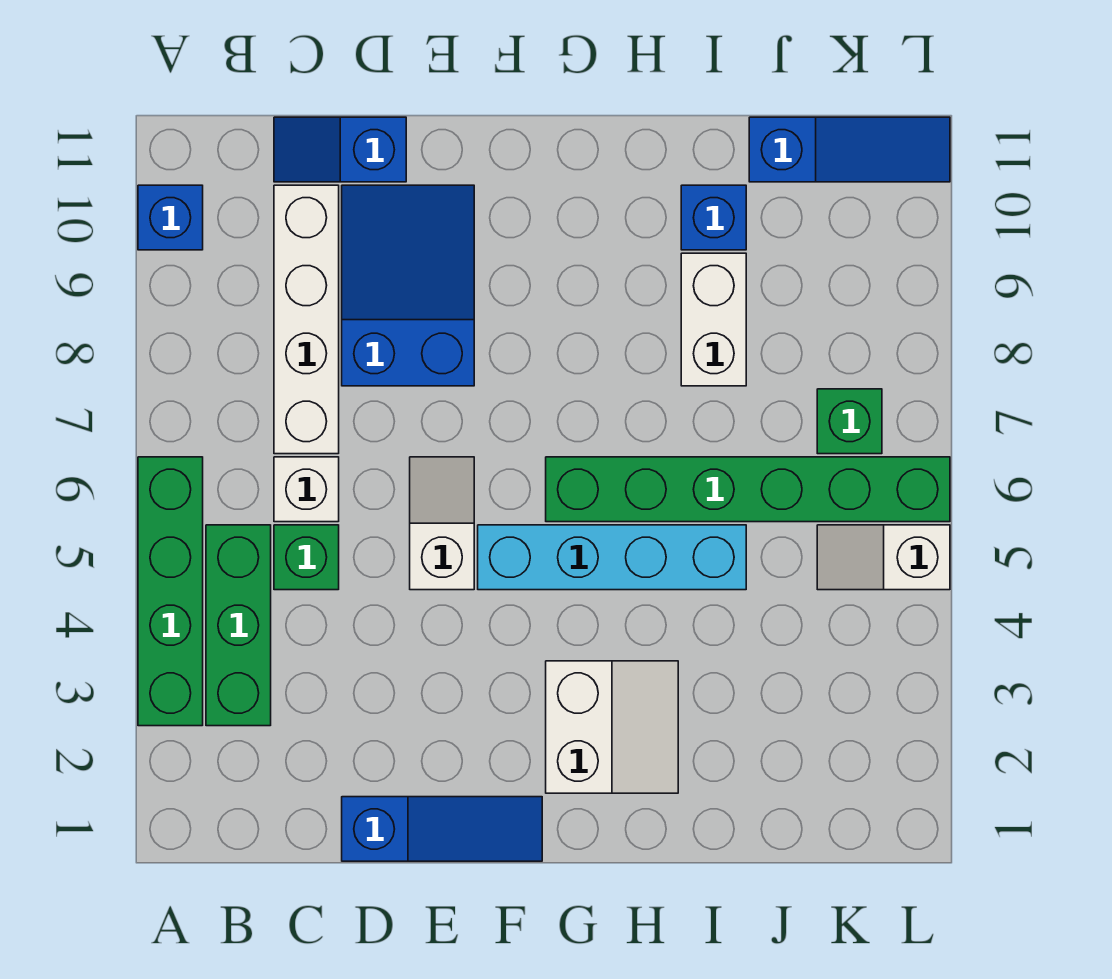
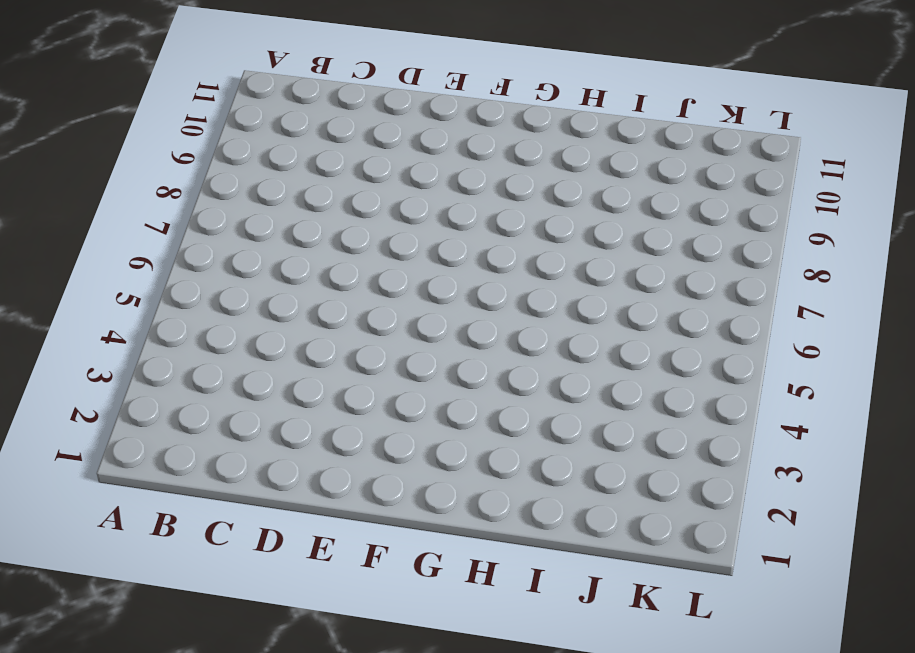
none -> green 1x4 brick [138,457,203,726]
none -> blue 1x1 brick [138,185,203,250]
none -> green 1x3 brick [206,525,271,726]

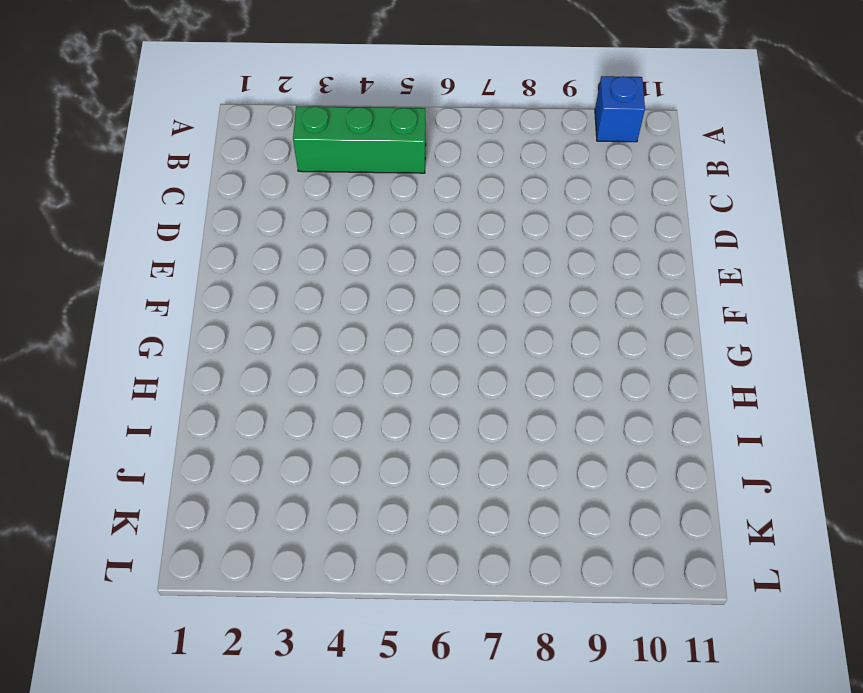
none -> green 1x4 brick [138,457,203,726]
none -> green 1x1 brick [274,525,339,590]
none -> white 1x1 brick [274,457,339,522]

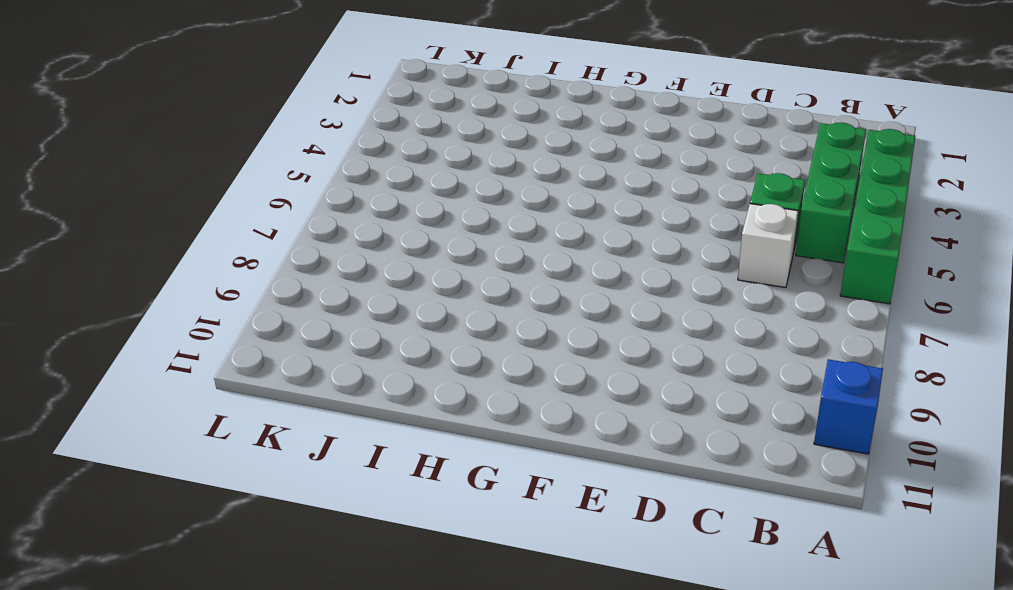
none -> white 1x4 brick [274,185,339,454]
none -> blue 1x2 slope [274,117,406,182]
none -> blue 1x3 slope [342,797,542,861]

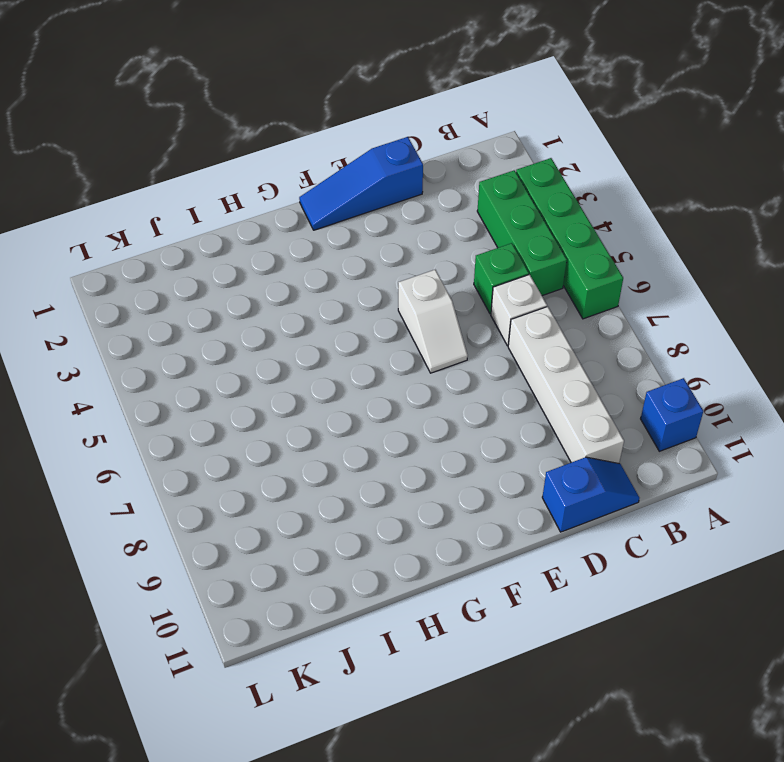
none -> blue 2x3 slope [342,185,474,386]
none -> cyan 1x4 brick [478,525,746,590]
none -> white 2x2 slope [546,661,678,793]

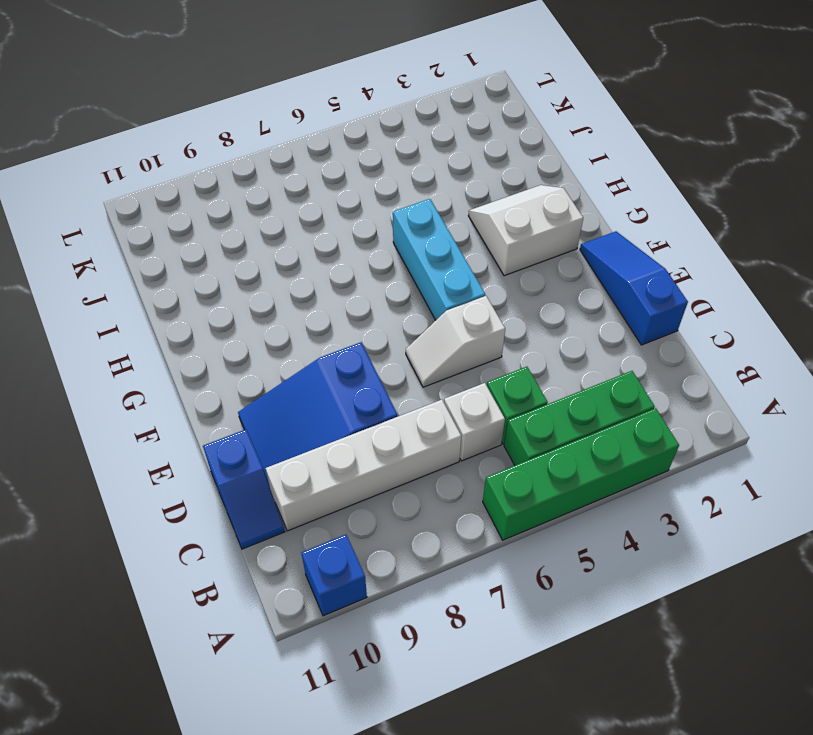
cyan 1x3 brick [393,199,485,320] -> cyan 1x4 brick [478,525,746,590]
none -> green 1x6 brick [546,457,950,522]
none -> white 1x2 brick [681,253,746,386]
none -> blue 1x1 brick [681,185,746,250]

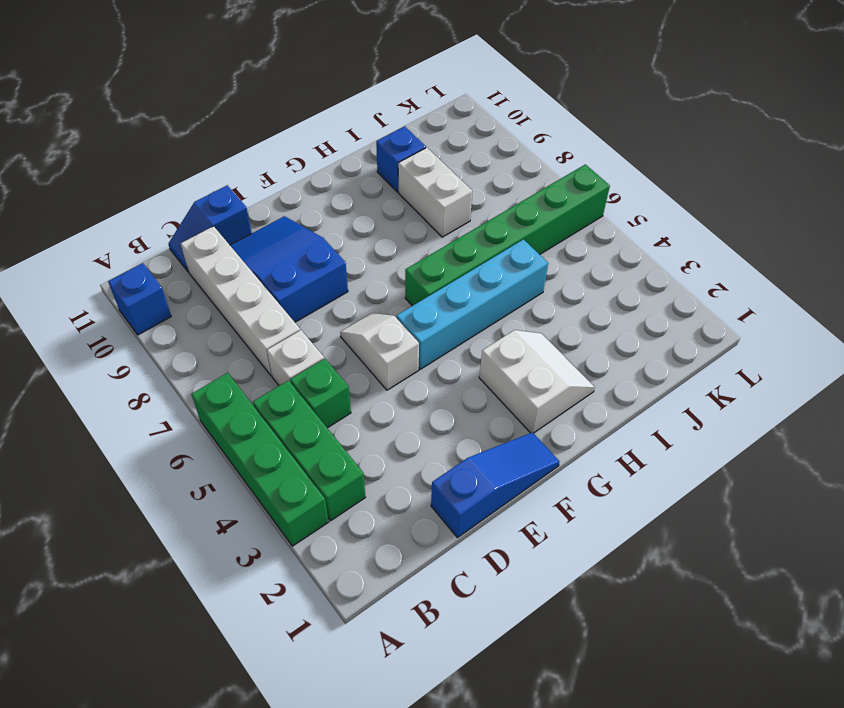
none -> blue 1x3 slope [749,117,950,182]
none -> white 1x2 slope [817,525,950,590]
none -> green 1x1 brick [817,389,882,454]

